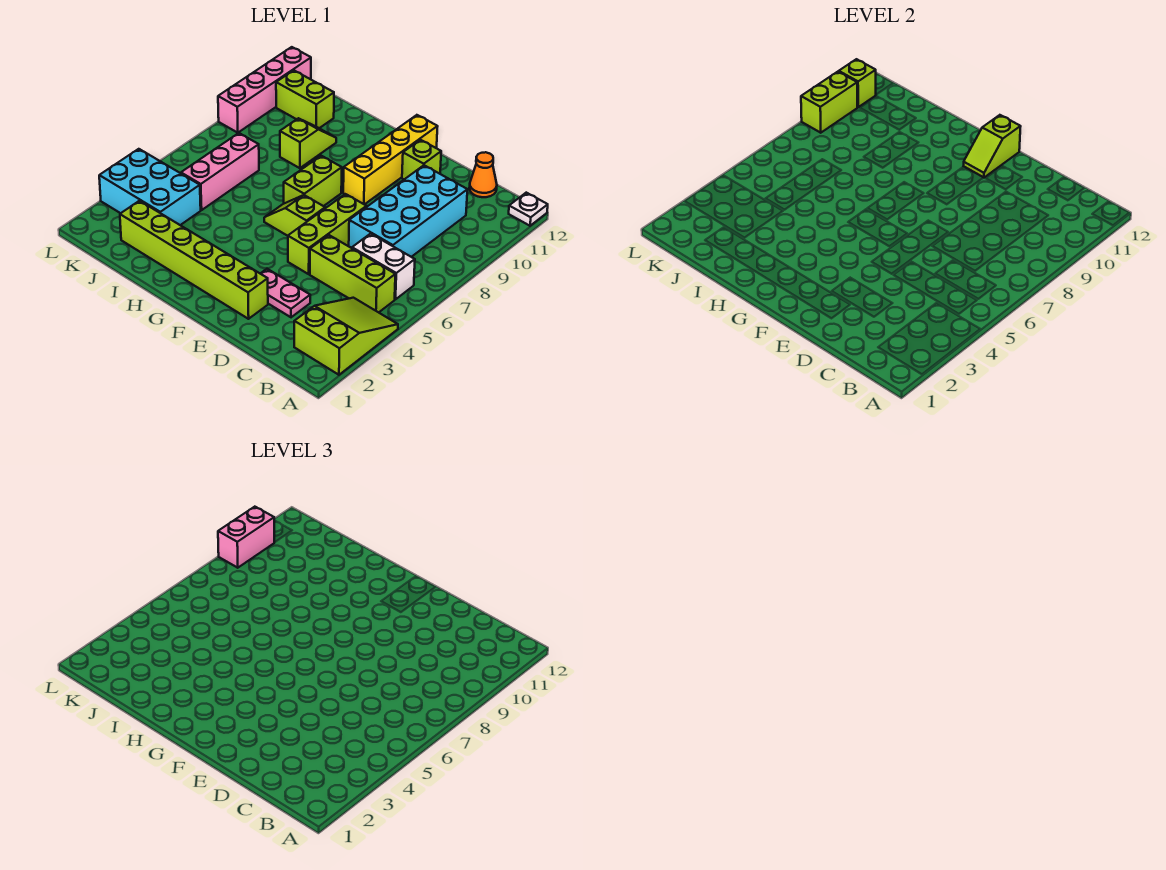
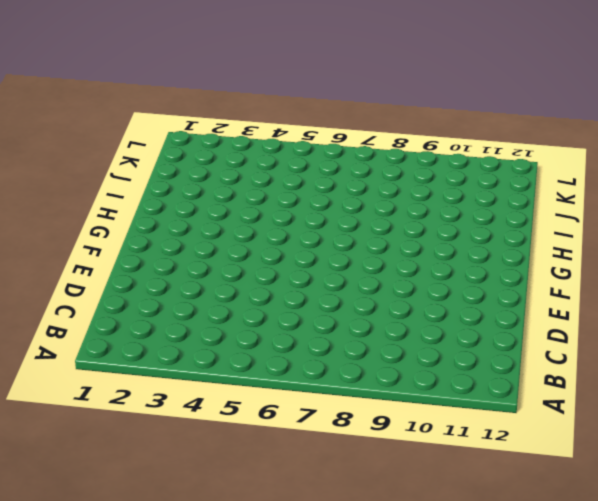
none -> lime 2x3 slope [294,298,398,375]
none -> white 1x1 plate [509,193,548,226]
none -> lime 1x3 brick [310,235,395,312]

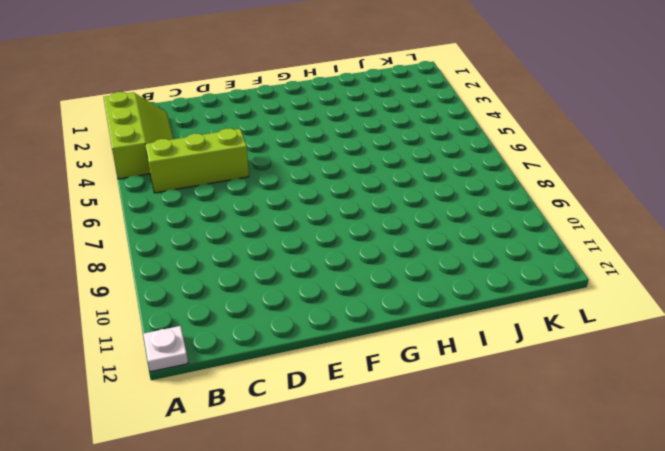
lime 2x3 slope [104,92,173,179] -> lime 2x3 slope turned to [294,298,398,375]
none -> white 1x2 brick [352,234,415,299]
none -> cyan 2x4 brick [349,165,467,257]
none -> orange 1x1 cone [469,152,497,197]

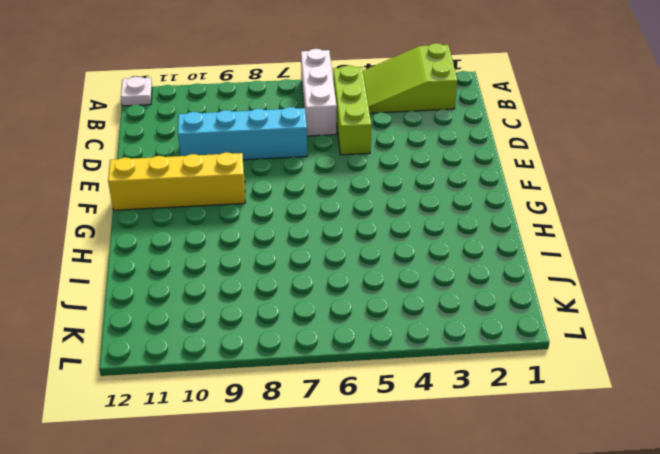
white 1x3 brick [301,49,337,136] -> white 1x2 brick [352,234,415,299]
cyan 1x4 brick [178,107,307,160] -> cyan 2x4 brick [349,165,467,257]
none -> orange 1x1 cone [469,152,497,197]
none -> pink 1x2 plate [260,269,310,317]
none -> lime 1x6 brick [120,201,268,319]

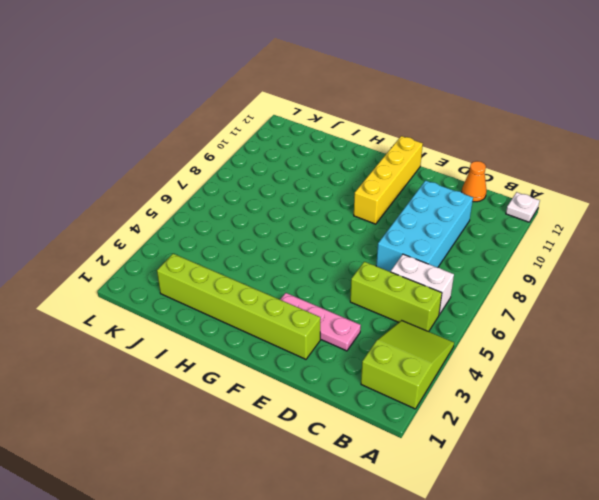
pink 1x3 plate [280,293,361,351] -> pink 1x2 plate [260,269,310,317]
none -> lime 1x3 brick [288,194,366,274]
none -> lime 1x1 brick [402,140,441,179]
none -> lime 1x2 slope [264,195,325,236]

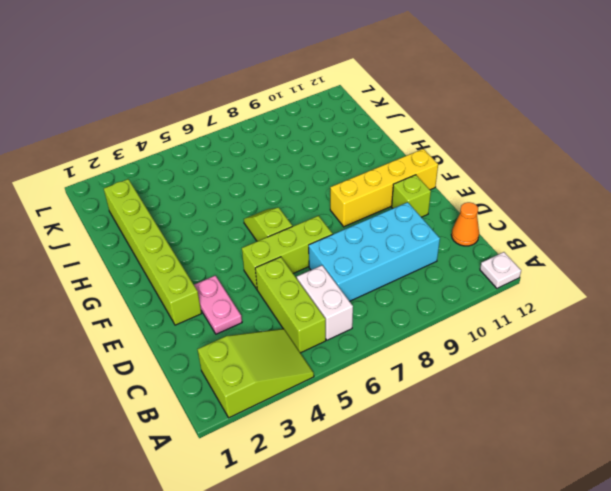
none -> lime 1x2 brick [284,156,342,206]
none -> lime 1x2 slope [280,118,336,168]
none -> cyan 2x3 brick [99,149,201,225]

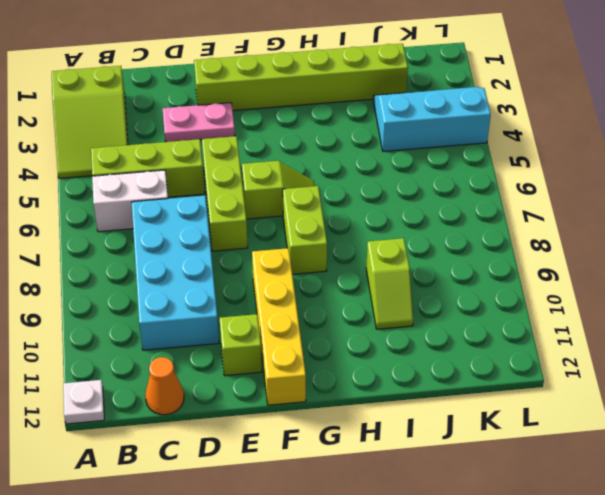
cyan 2x3 slope [373,87,491,151] -> cyan 2x3 brick [99,149,201,225]
none -> pink 1x3 brick [181,133,259,210]
none -> lime 1x2 brick [276,70,334,128]
none -> pink 1x4 brick [218,47,311,133]

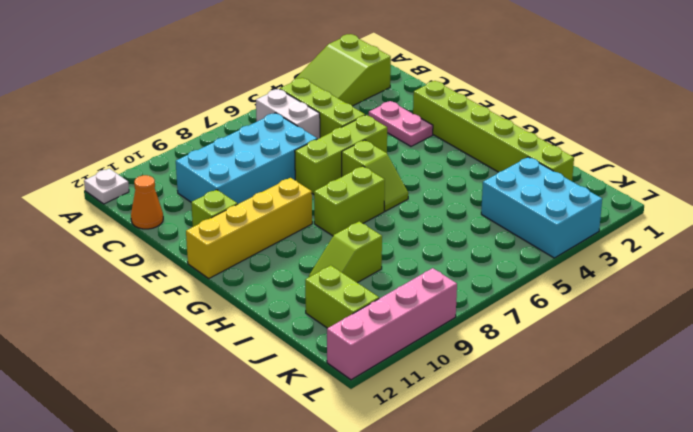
none -> pink 1x3 brick [181,133,259,210]
none -> lime 1x2 slope [964,115,1021,178]
none -> lime 1x2 brick [801,72,857,133]

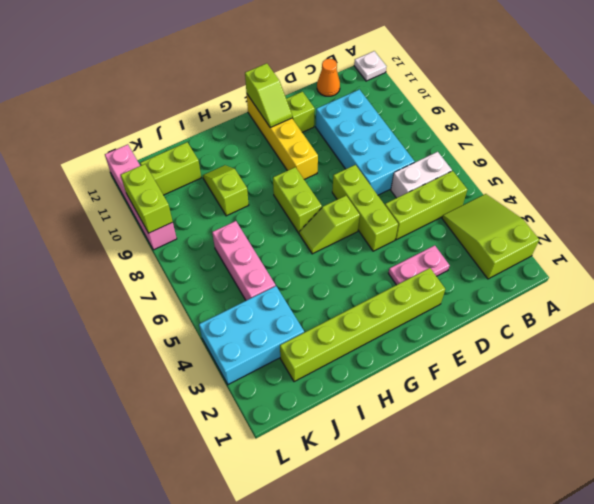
none -> lime 1x1 brick [839,59,876,107]
none -> pink 1x2 brick [218,507,274,568]

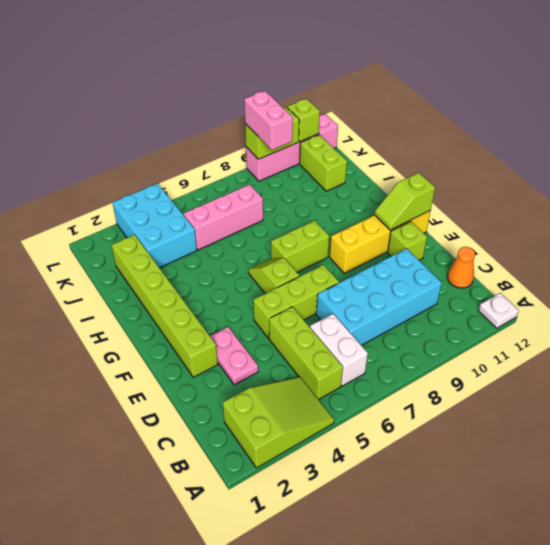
pink 1x2 brick [244,91,293,150] -> pink 1x2 brick turned to [218,507,274,568]
none -> lime 1x2 slope [280,118,336,168]

